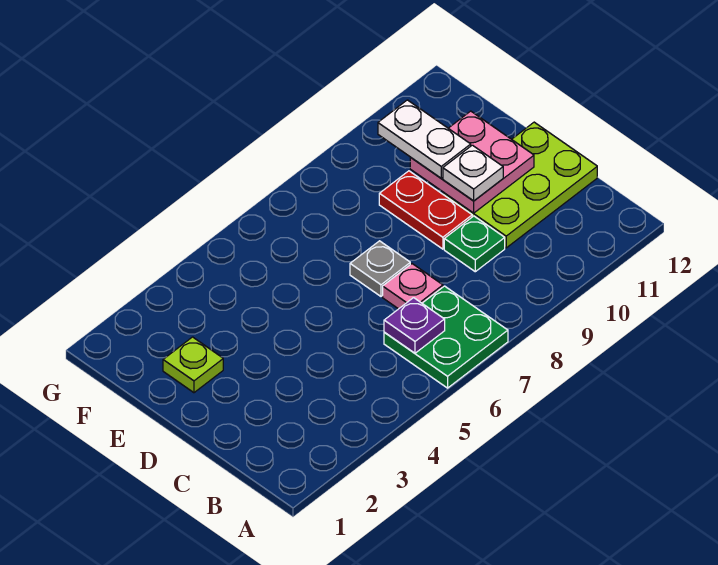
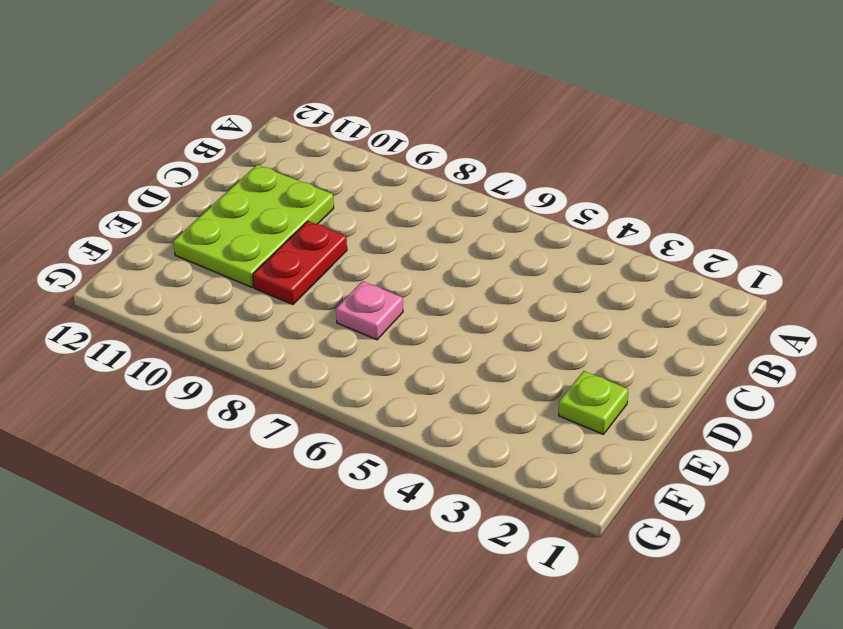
lime 2x3 plate [173,165,334,287] -> lime 2x3 plate turned to [443,122,597,248]
pink 1x1 plate [336,281,403,340] -> pink 1x1 plate moved to [383,264,443,309]
none -> green 2x2 plate [384,286,508,388]
none -> green 1x1 plate [444,216,505,272]

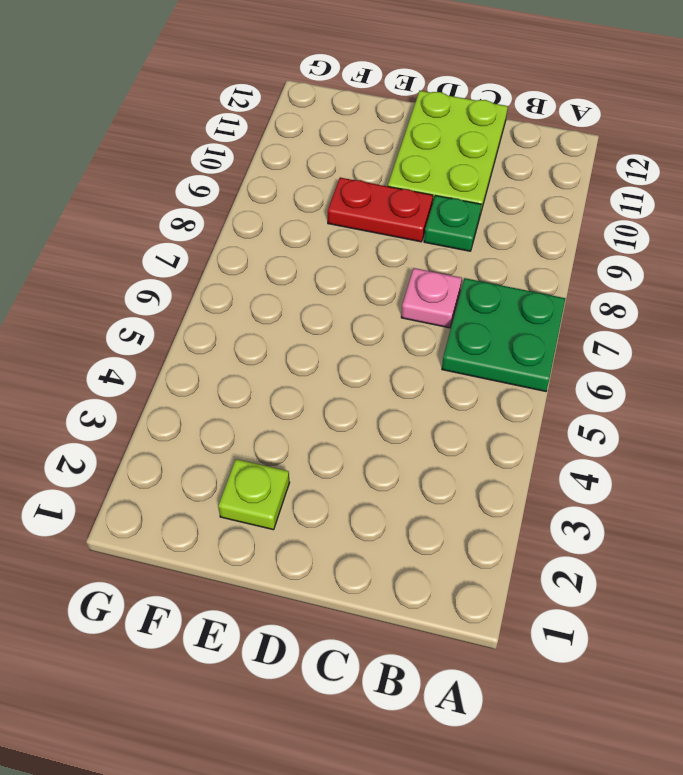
none -> grey 1x1 plate [350,241,410,296]
none -> purple 1x1 plate [384,298,445,353]

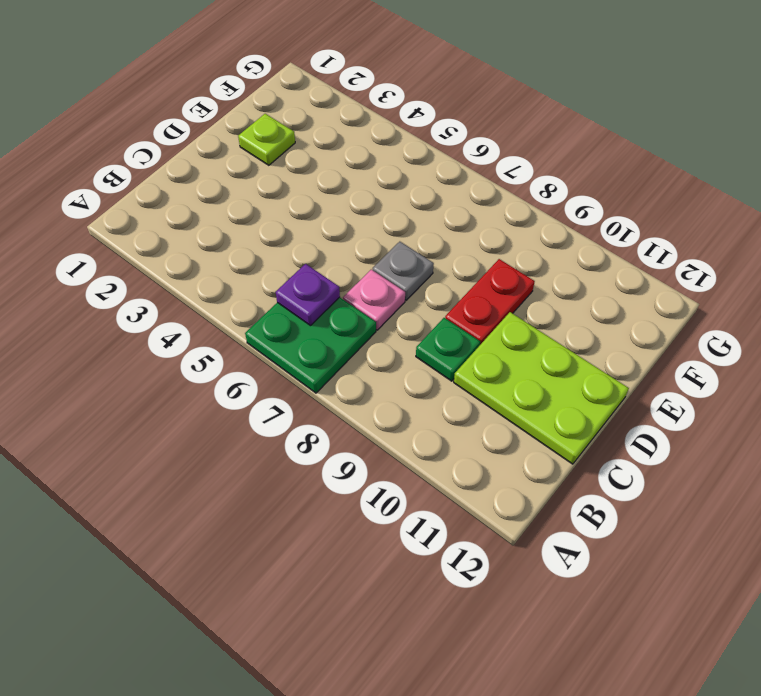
none -> pink 2x2 plate [410,111,534,213]
none -> white 1x1 plate [443,145,503,201]

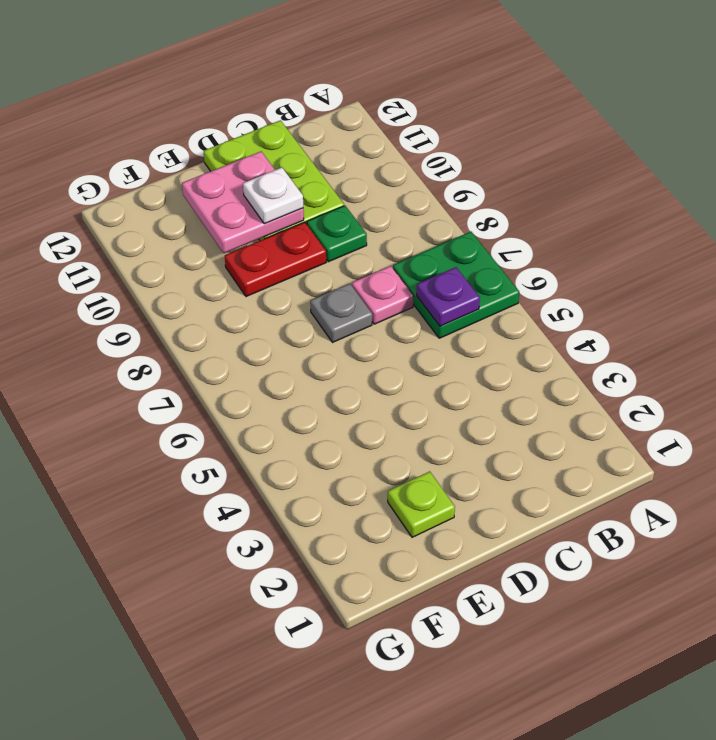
none -> white 1x2 plate [378,100,471,178]

